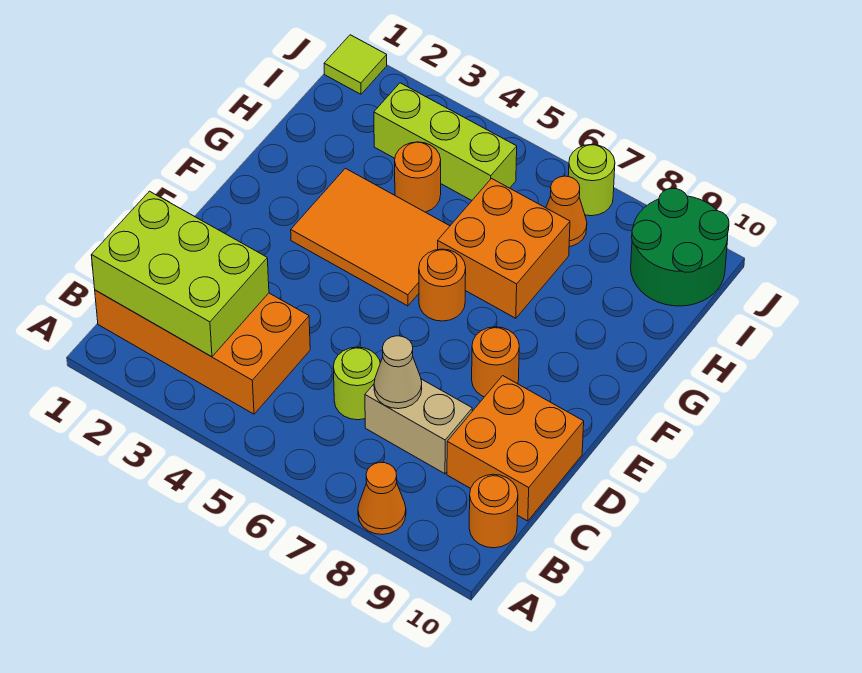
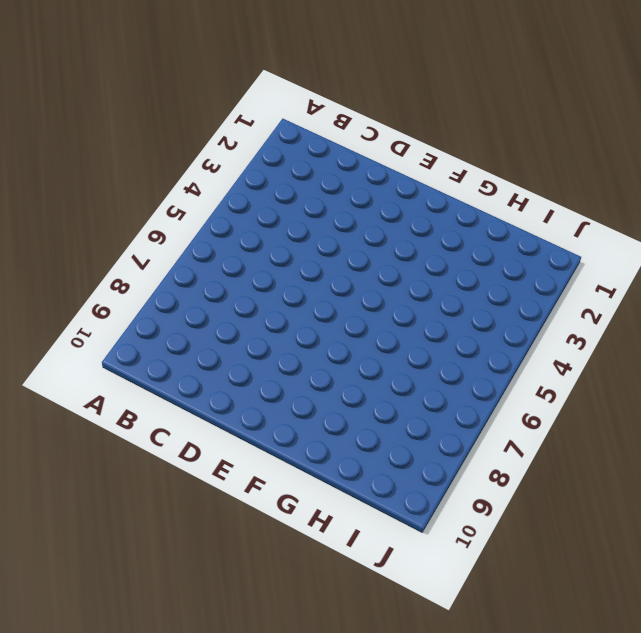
none -> orange 1x1 cone [358,462,406,535]
none -> orange 2x4 brick [95,290,310,414]
none -> orange 1x1 round brick [469,474,518,548]

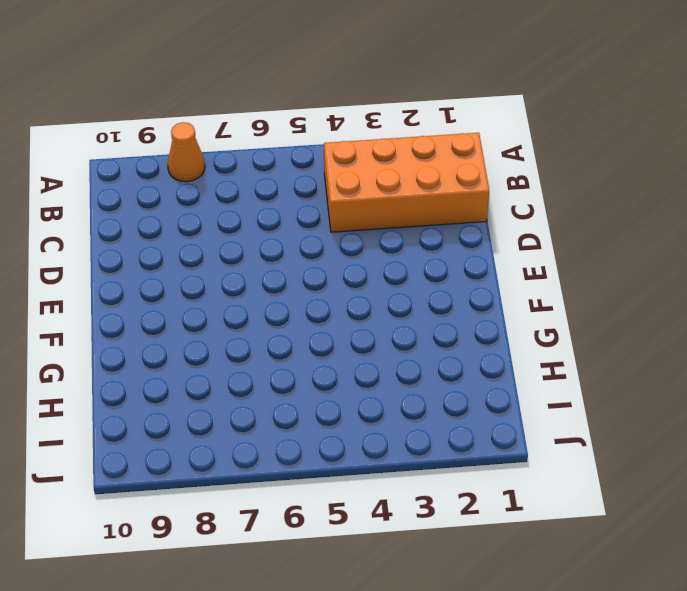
none -> orange 1x1 round brick [469,474,518,548]
none -> lime 1x1 round brick [333,347,380,420]
none -> tan 1x2 brick [365,379,472,474]

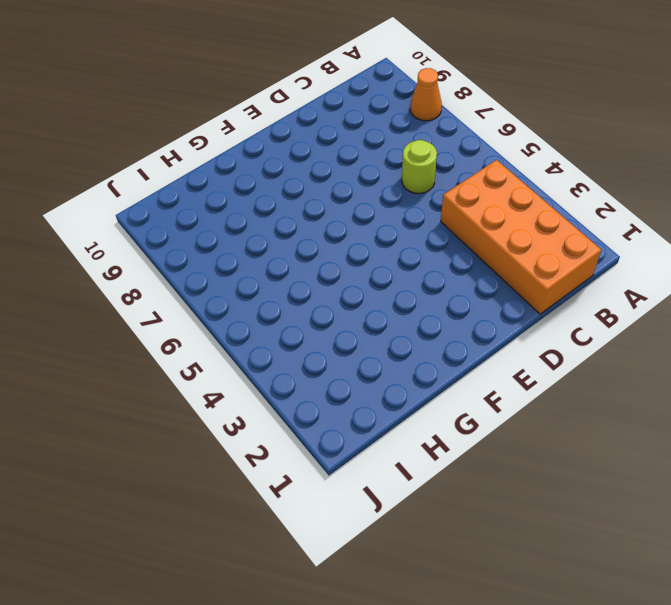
none -> orange 1x1 round brick [469,474,518,548]
none -> tan 1x2 brick [365,379,472,474]
none -> orange 2x2 brick [447,376,584,521]

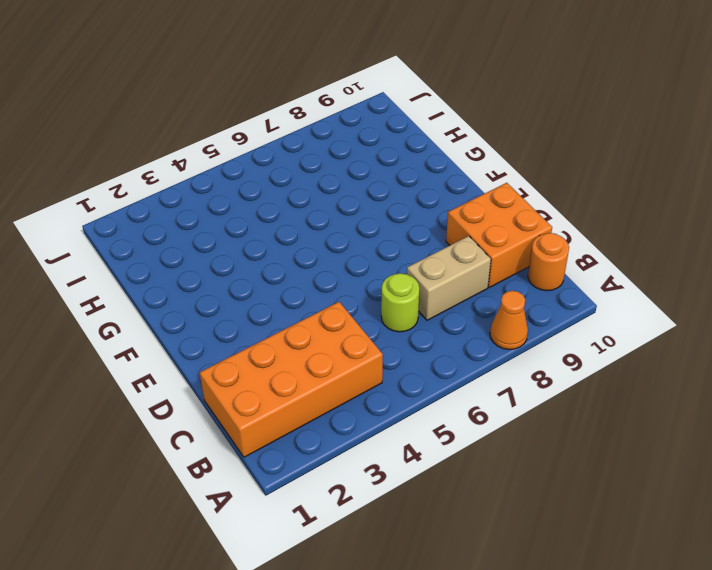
none -> orange 1x1 round brick [472,327,519,397]
none -> orange 2x3 tile [291,168,450,306]
none -> orange 1x1 round brick [419,249,466,321]

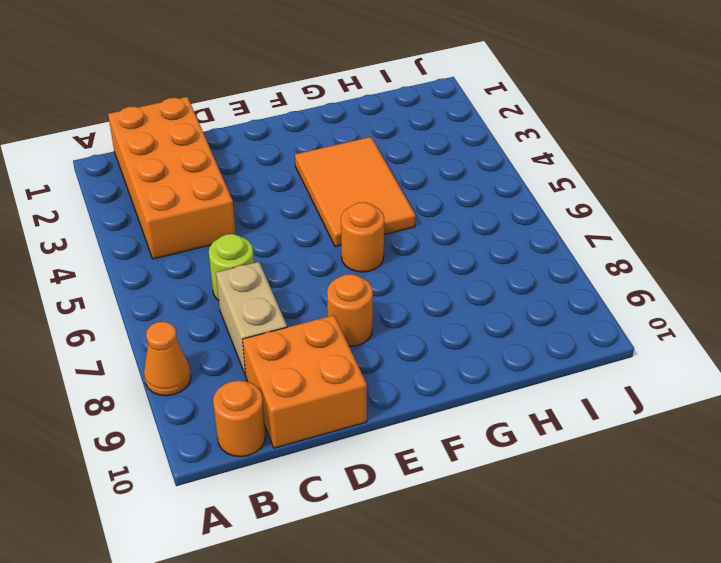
none -> orange 2x2 brick [438,179,570,318]
none -> orange 1x1 round brick [395,142,441,212]
none -> lime 1x3 brick [374,83,517,200]

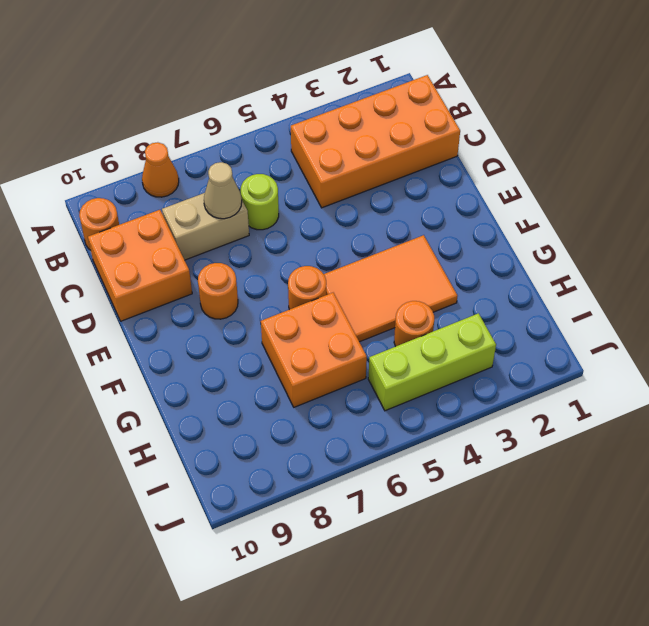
none -> orange 1x1 cone [546,176,587,247]
none -> green 2x2 round brick [631,189,729,306]
none -> lime 1x1 tile [324,35,387,94]

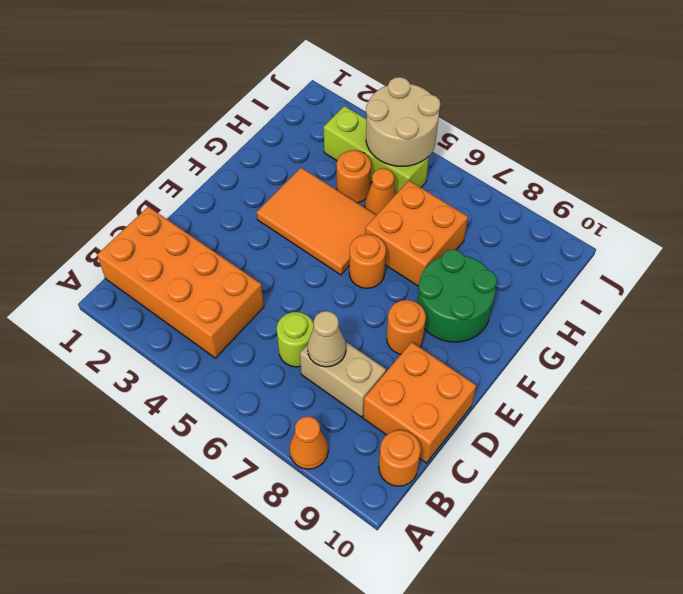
green 2x2 round brick [417,249,497,342] -> green 2x2 round brick moved to [631,189,729,306]
orange 1x1 cone [365,168,396,215] -> orange 1x1 cone moved to [546,176,587,247]
tan 2x2 round brick [366,77,440,166] -> none
none -> lime 1x1 tile [324,35,387,94]
none -> lime 1x1 round brick [568,145,615,216]
none -> lime 2x3 brick [91,191,269,357]

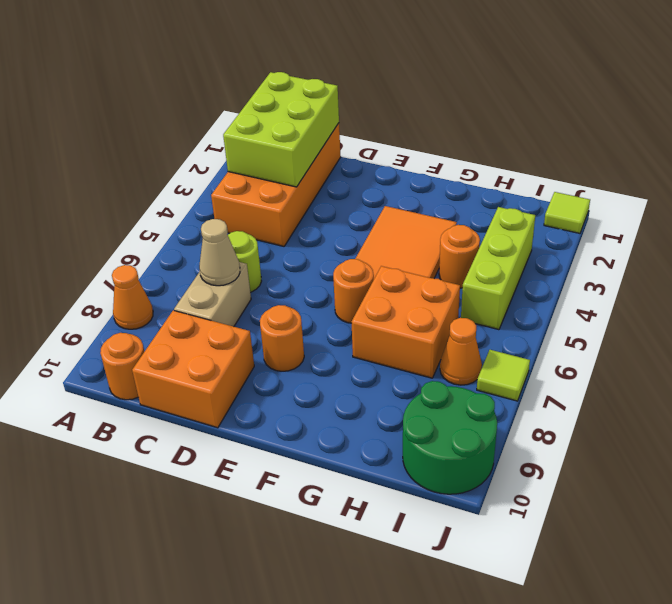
lime 1x1 tile [477,350,530,401] -> lime 1x1 round brick [568,145,615,216]

